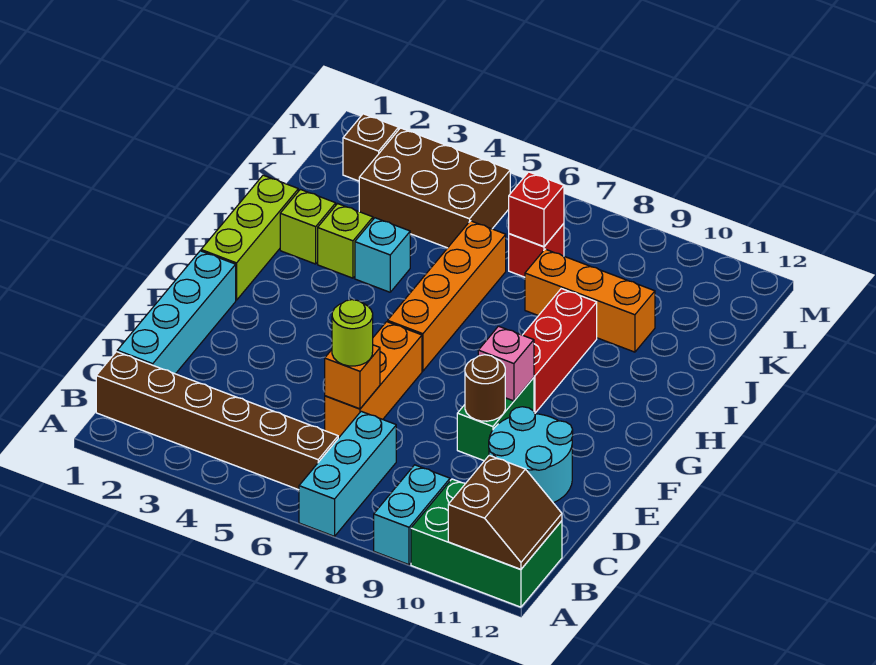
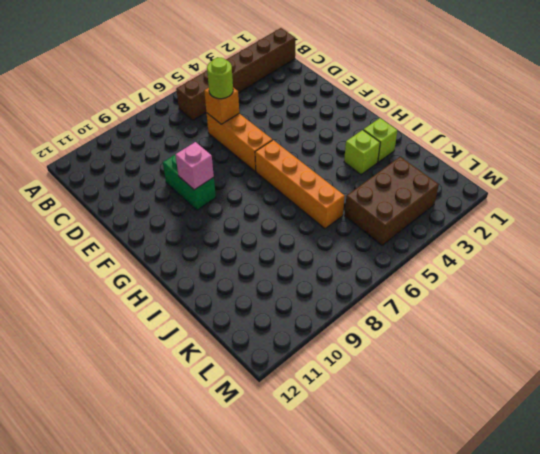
none -> cyan 1x3 brick [299,411,396,536]
none -> cyan 1x2 brick [374,465,450,565]
none -> green 2x3 brick [411,479,562,607]

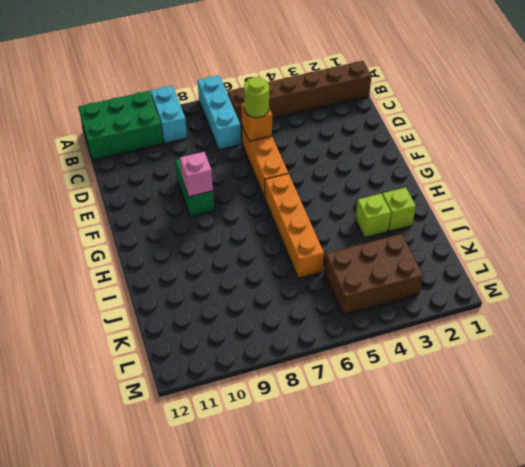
none -> cyan 1x4 brick [117,251,236,374]
none -> cyan 2x2 round brick [489,407,573,503]
none -> lime 1x3 brick [201,175,298,300]

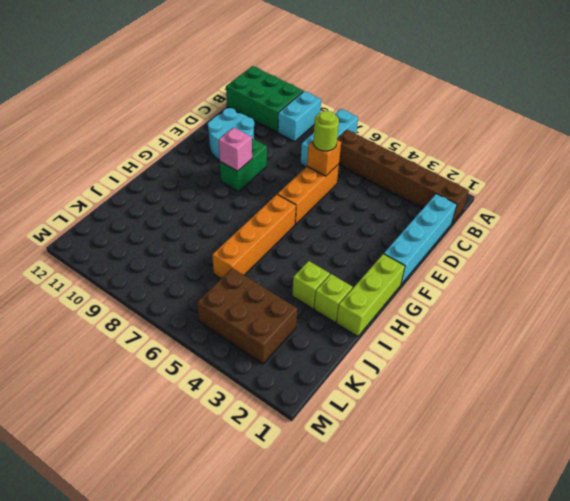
none -> red 1x3 brick [523,289,597,413]
none -> cyan 1x1 brick [355,218,410,292]
none -> orange 1x3 brick [525,249,655,352]

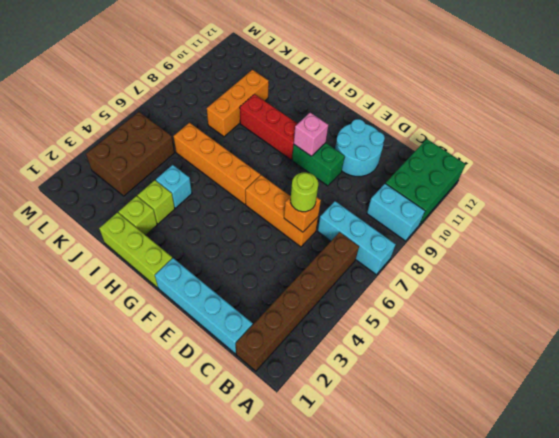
none -> red 1x1 brick [509,224,564,277]
none -> brown 1x1 brick [343,114,399,181]
none -> brown 2x2 slope [448,455,562,569]

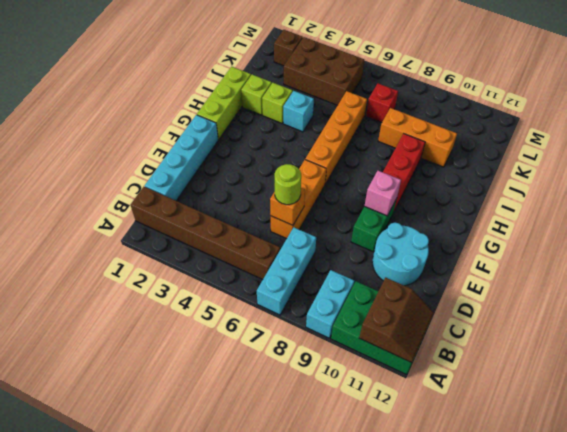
none -> brown 1x1 round brick [465,355,505,421]
none -> red 1x1 brick [509,172,564,247]

